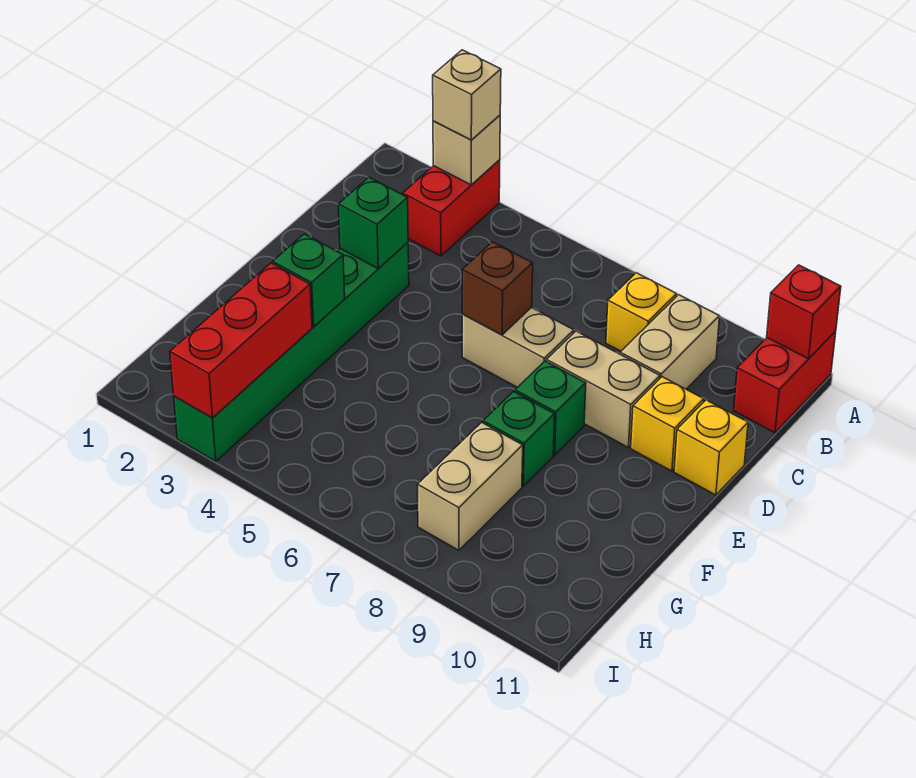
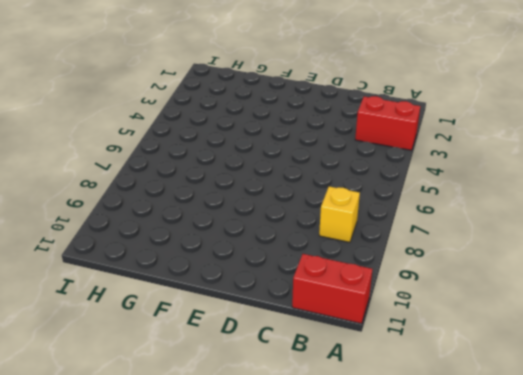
none -> tan 1x2 brick [620,295,720,389]
none -> green 1x6 brick [174,243,409,461]
none -> tan 1x2 brick [462,307,574,388]

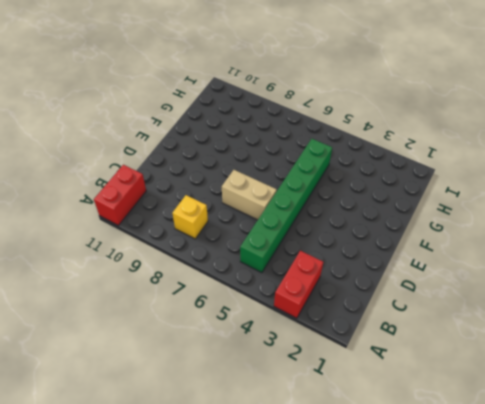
green 1x6 brick [240,139,332,273] -> green 1x6 brick moved to [174,243,409,461]
none -> tan 1x2 brick [620,295,720,389]
none -> tan 1x2 brick [546,331,660,448]
none -> yellow 1x1 brick [631,377,704,471]

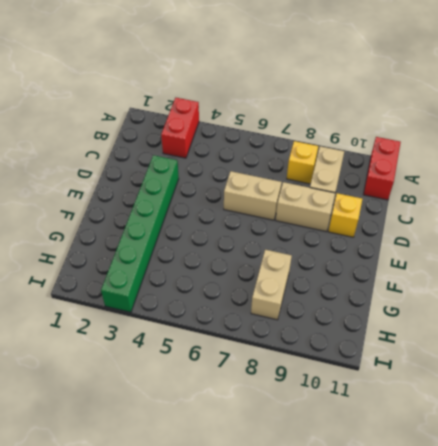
none -> yellow 1x1 brick [674,400,748,495]
none -> green 1x1 brick [515,361,586,455]
none -> green 1x1 brick [483,391,555,486]

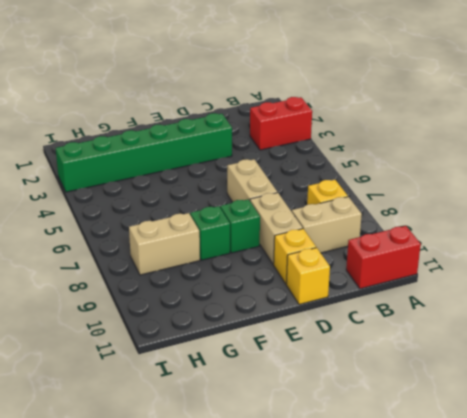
none -> tan 1x1 brick [433,115,500,185]
none -> red 1x1 brick [767,265,841,359]
none -> green 1x1 brick [338,177,408,269]

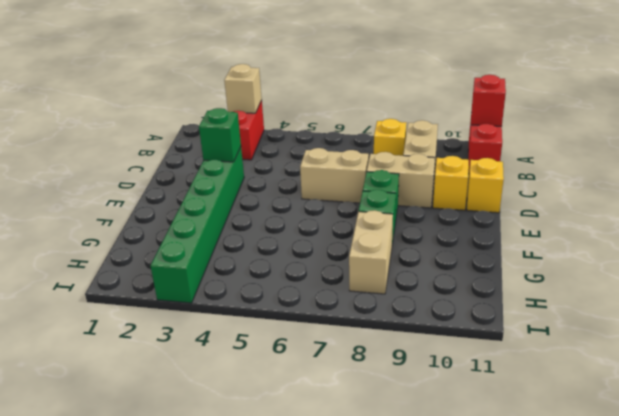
none -> brown 1x1 brick [462,242,533,335]
none -> green 1x1 brick [273,234,345,327]
none -> red 1x3 brick [170,263,312,418]

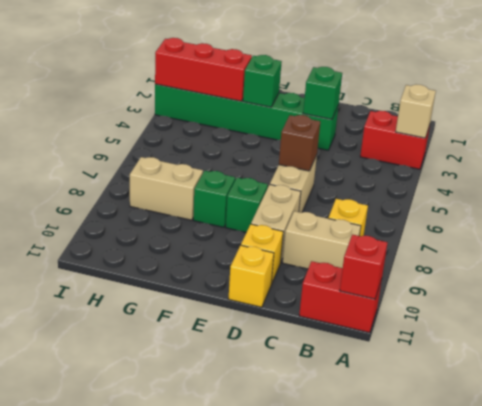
none -> tan 1x1 brick [433,50,501,140]

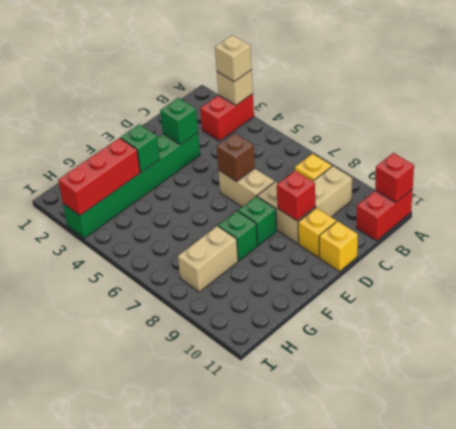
red 1x1 brick [277,171,315,221] -> none

